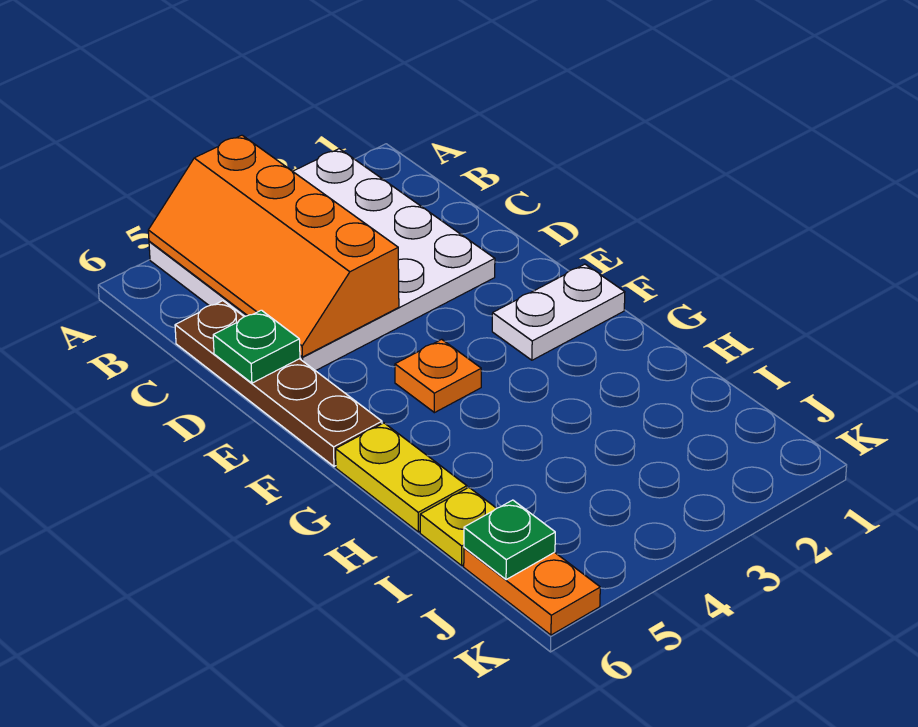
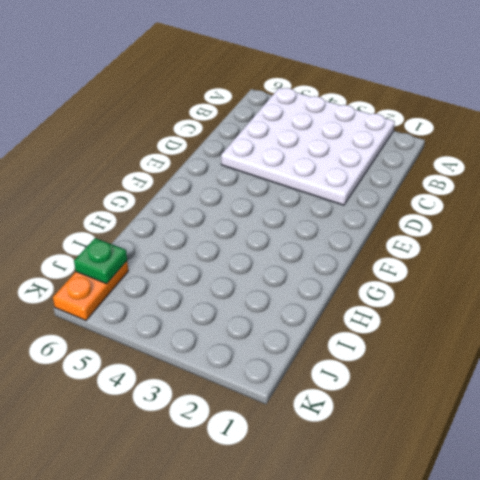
none -> brown 1x4 plate [175,301,382,466]
none -> white 1x2 plate [492,264,625,360]

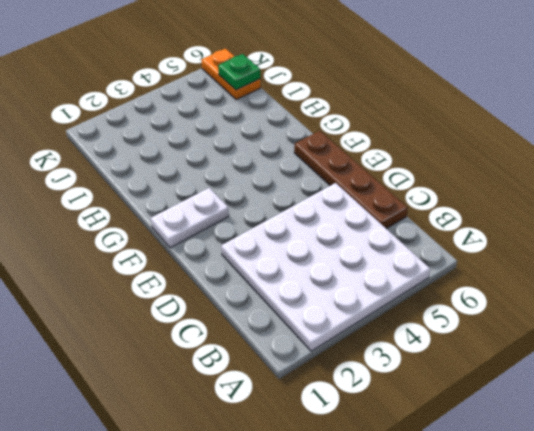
none -> orange 1x1 plate [395,339,481,413]
none -> yellow 1x2 plate [336,423,467,532]

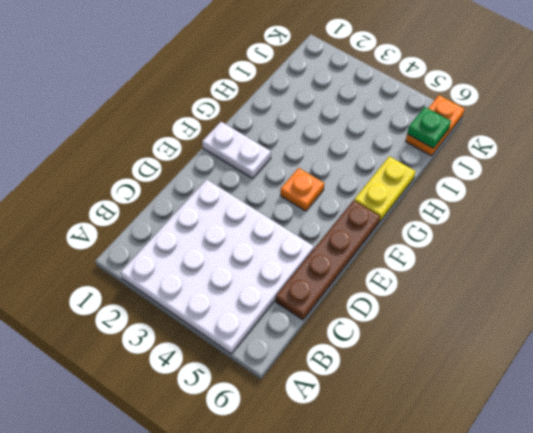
none -> yellow 1x1 plate [420,488,496,566]
none -> orange 2x4 slope [148,135,399,357]

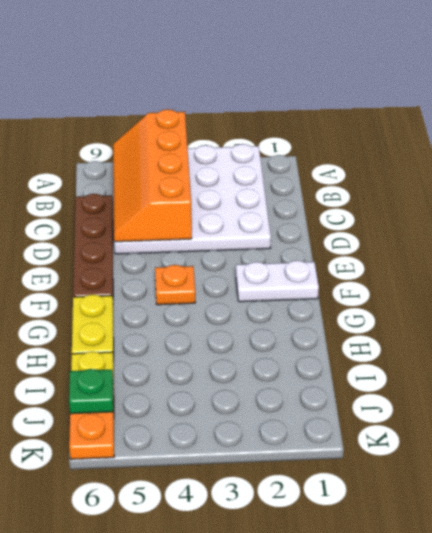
none -> green 1x1 plate [213,310,300,383]

